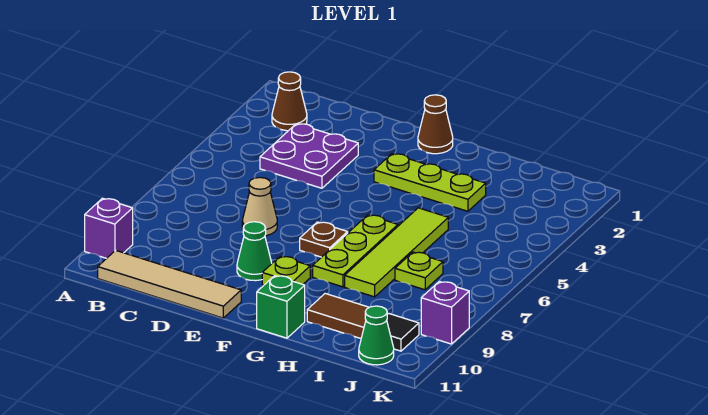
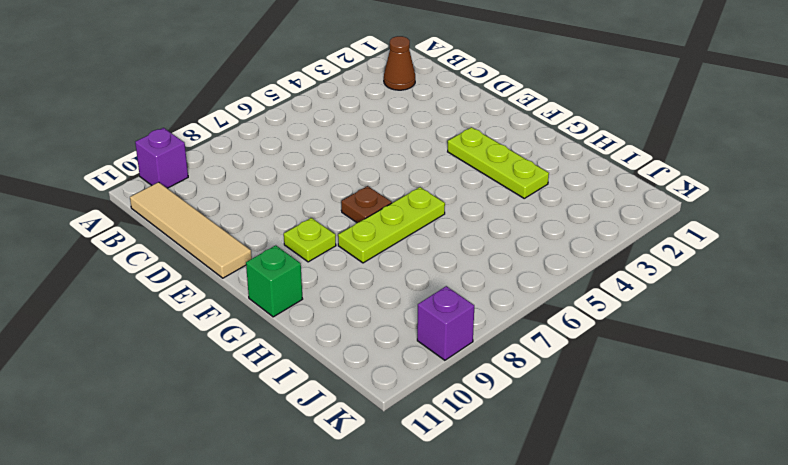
none -> purple 2x2 plate [260,124,358,188]
none -> tan 1x1 cone [242,178,277,236]
none -> green 1x1 cone [237,222,272,281]

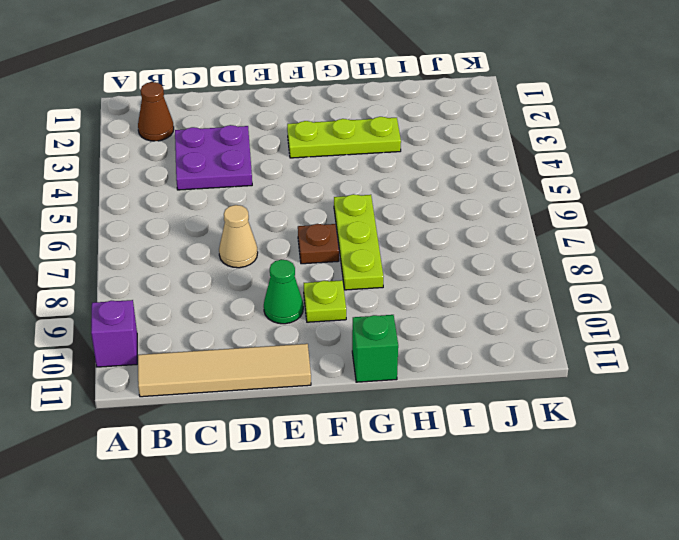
none -> brown 1x1 cone [418,95,453,154]
none -> lime 1x4 tile [345,208,448,297]
none -> brown 1x2 tile [307,294,369,338]

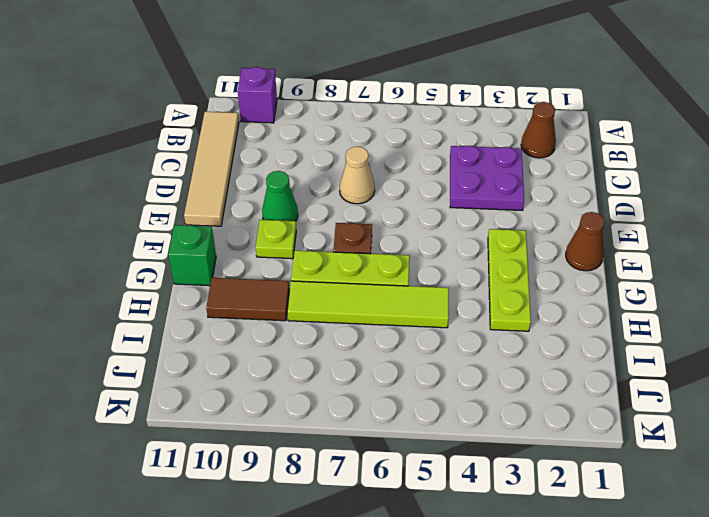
brown 1x2 tile [206,278,290,321] -> brown 1x2 tile turned to [307,294,369,338]
none -> lime 1x1 plate [395,252,443,290]
none -> black 1x1 tile [387,314,419,351]
none -> green 1x1 cone [359,306,394,365]

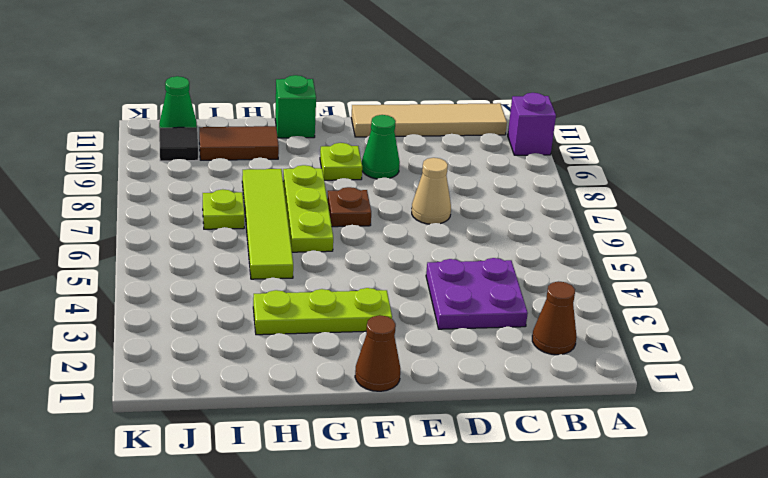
none -> purple 1x1 brick [421,281,469,344]

